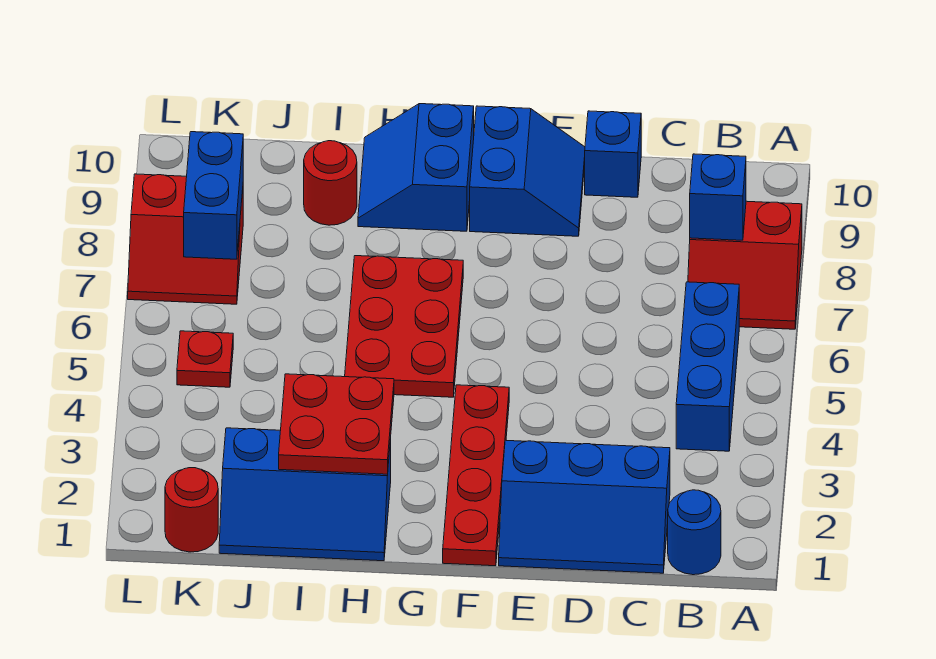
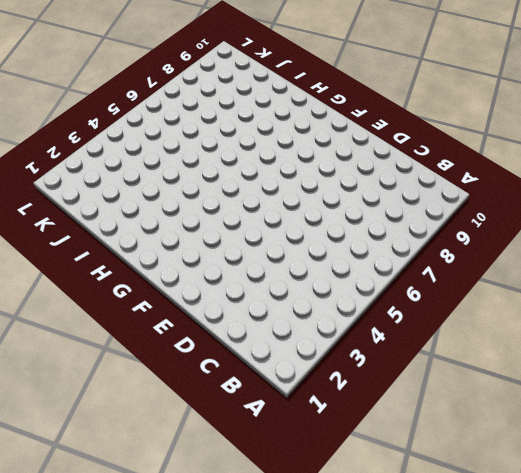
none -> red 2x2 slope [688,201,802,329]
none -> blue 1x1 round brick [668,490,721,575]
none -> blue 1x3 brick [676,282,739,451]

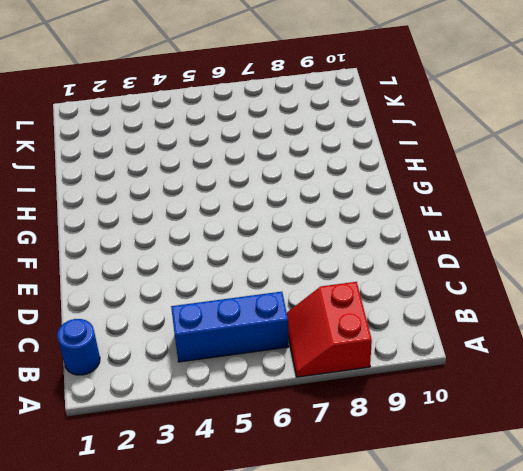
none -> blue 2x3 slope [499,440,670,573]
none -> blue 1x1 brick [585,111,641,197]
none -> blue 2x2 slope [470,106,585,236]

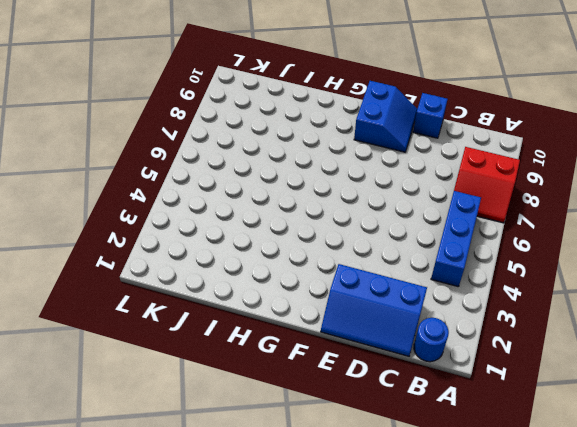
none -> red 1x4 plate [443,385,509,566]
none -> red 2x3 plate [345,256,463,397]
none -> blue 2x2 slope [358,104,474,231]

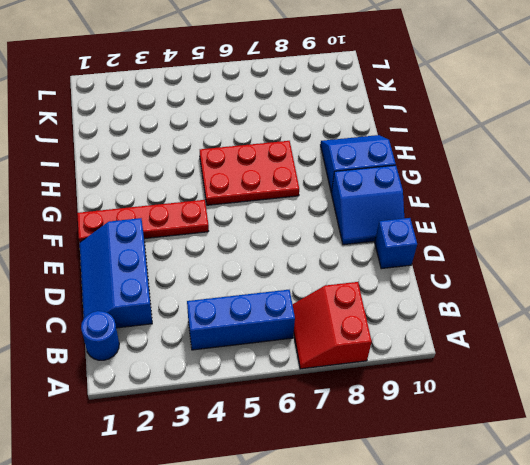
none -> blue 2x3 slope [219,428,391,561]
none -> red 1x1 round brick [304,141,357,225]
none -> red 1x1 round brick [165,468,218,552]

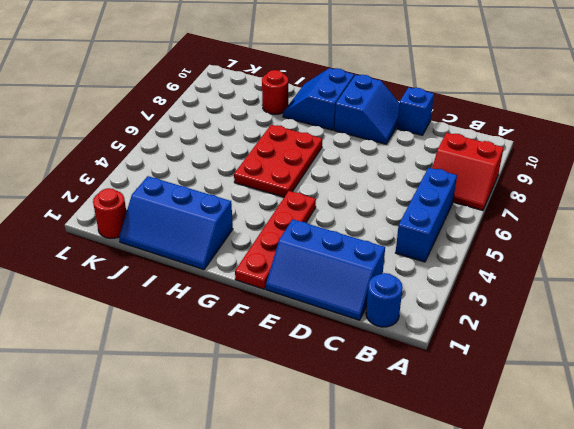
none -> red 1x1 plate [177,331,233,387]
none -> red 2x2 slope [128,174,243,304]
none -> blue 1x1 brick [690,154,746,240]

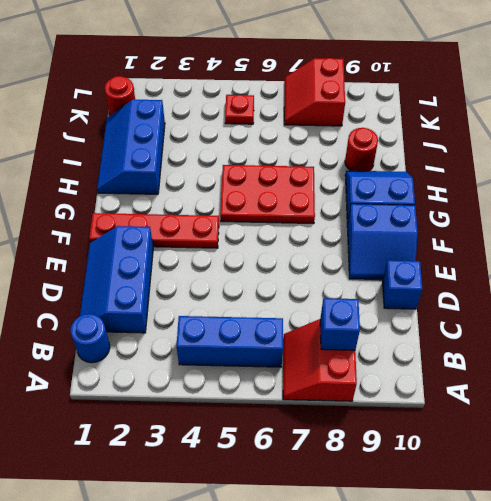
none -> red 2x2 plate [279,374,394,474]
none -> blue 1x2 brick [184,132,243,259]

